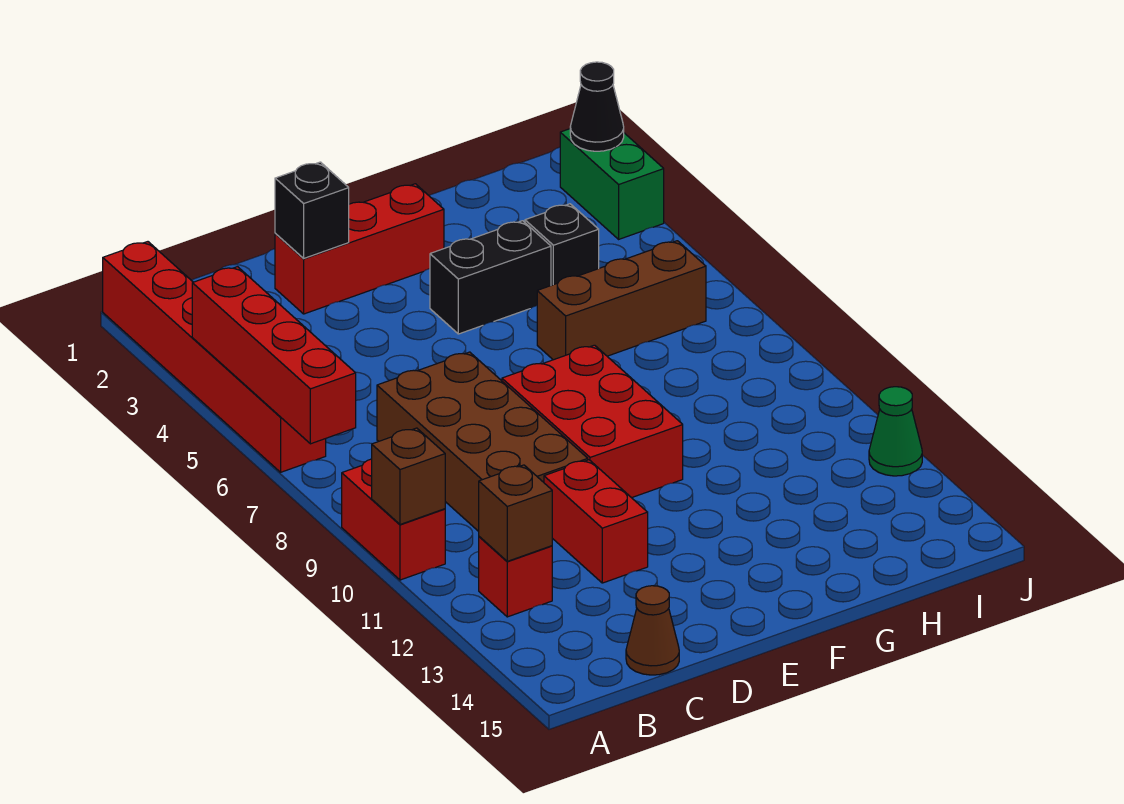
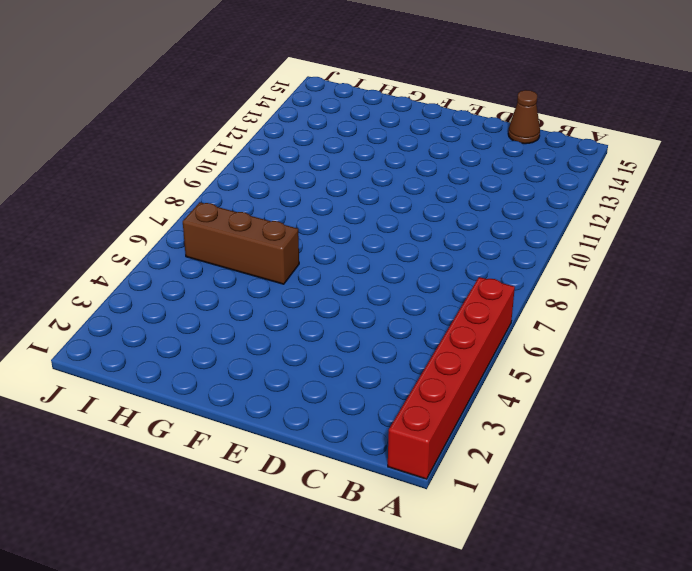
none -> red 1x2 brick [342,459,445,580]
none -> red 1x1 brick [479,537,552,617]
none -> brown 2x4 brick [377,352,588,531]

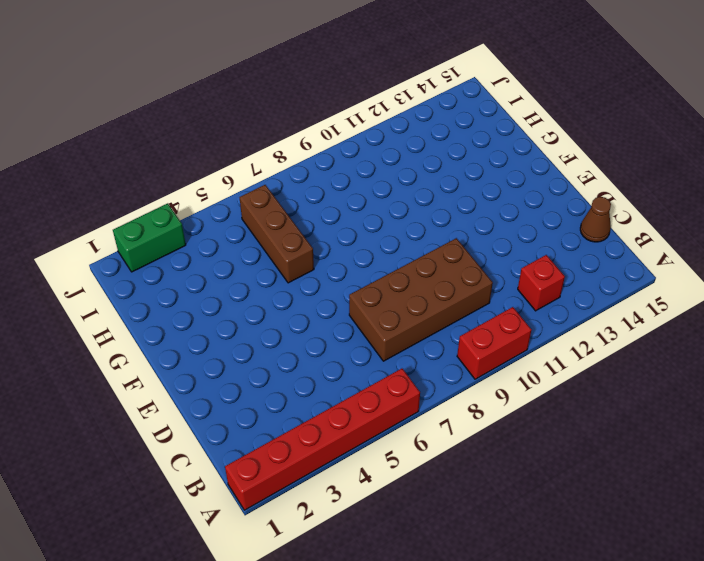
none -> red 1x3 brick [275,184,444,314]
none -> red 1x2 brick [544,460,648,583]
none -> red 2x3 brick [502,345,683,498]

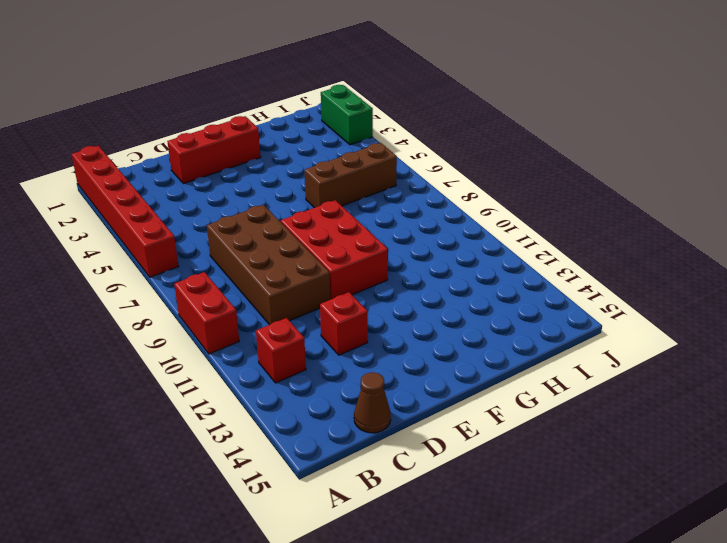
red 1x1 brick [320,292,368,355] -> red 1x2 brick [544,460,648,583]
none -> black 1x2 brick [430,221,551,334]
none -> black 1x1 brick [525,204,599,285]
none -> green 1x1 cone [869,387,922,476]

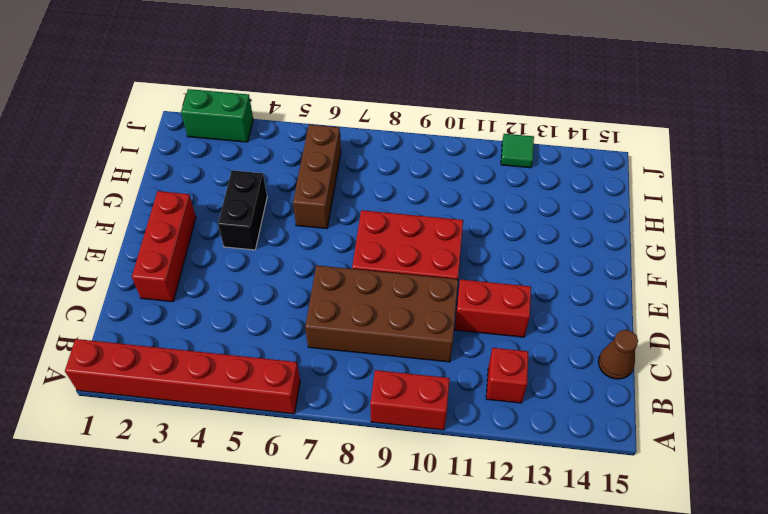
green 1x1 tile [501,134,534,168] -> green 1x1 cone [869,387,922,476]
none -> black 1x1 brick [525,204,599,285]
none -> red 1x4 brick [192,267,356,444]
none -> brown 1x1 brick [372,428,445,524]

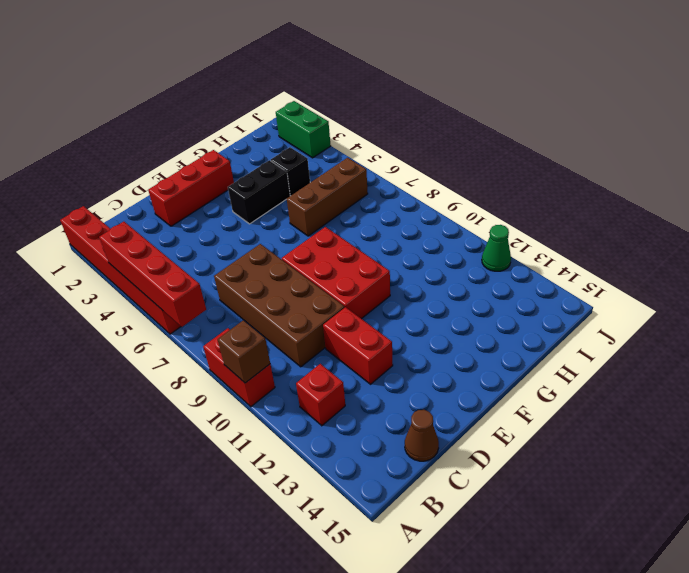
none -> brown 1x1 brick [479,465,552,561]
none -> black 1x1 brick [275,162,349,258]
none -> black 1x1 cone [570,62,624,151]

